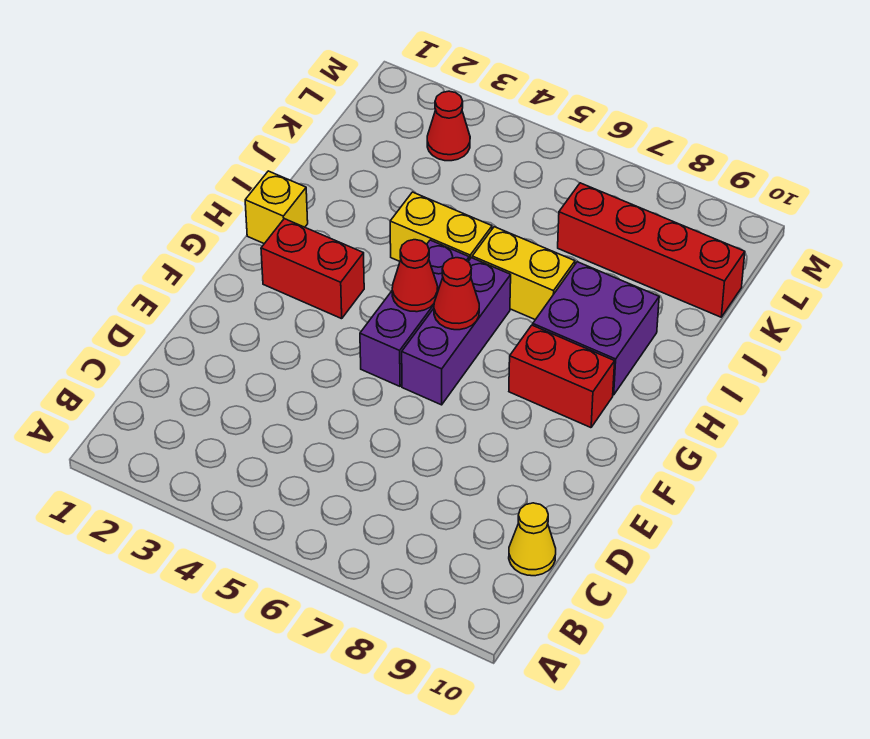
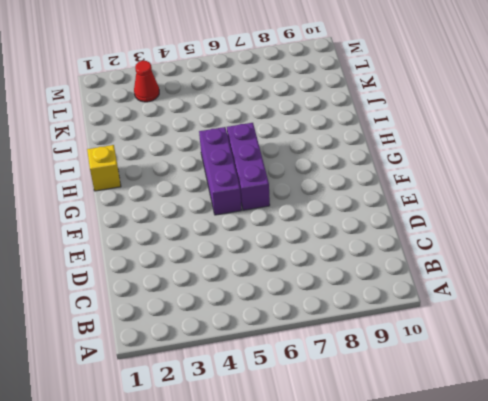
none -> yellow 1x1 cone [509,503,556,576]
none -> red 1x2 brick [261,219,364,319]
none -> red 1x2 brick [509,325,615,428]

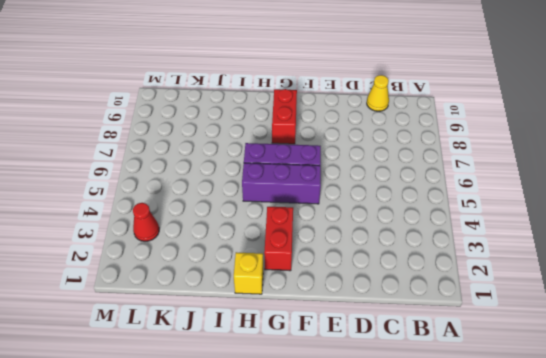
none -> purple 2x2 brick [533,262,659,395]
none -> yellow 1x2 brick [390,192,492,261]
none -> yellow 1x2 brick [472,227,575,320]

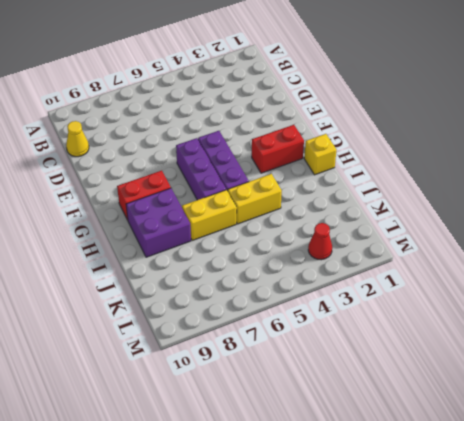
none -> red 1x4 brick [558,183,745,317]
none -> red 1x1 cone [392,240,438,312]
none -> red 1x1 cone [434,258,479,330]

